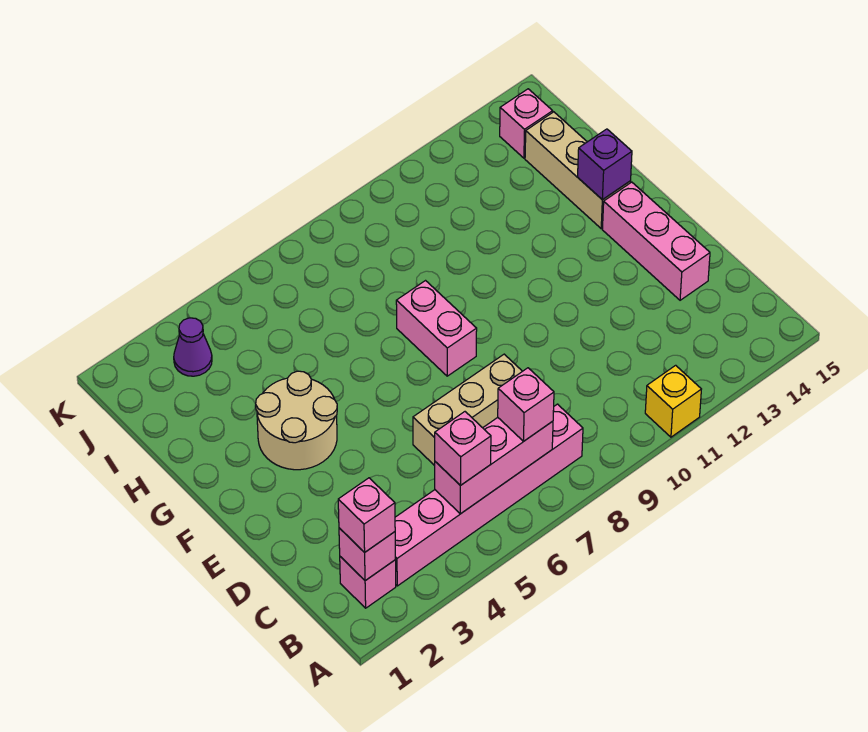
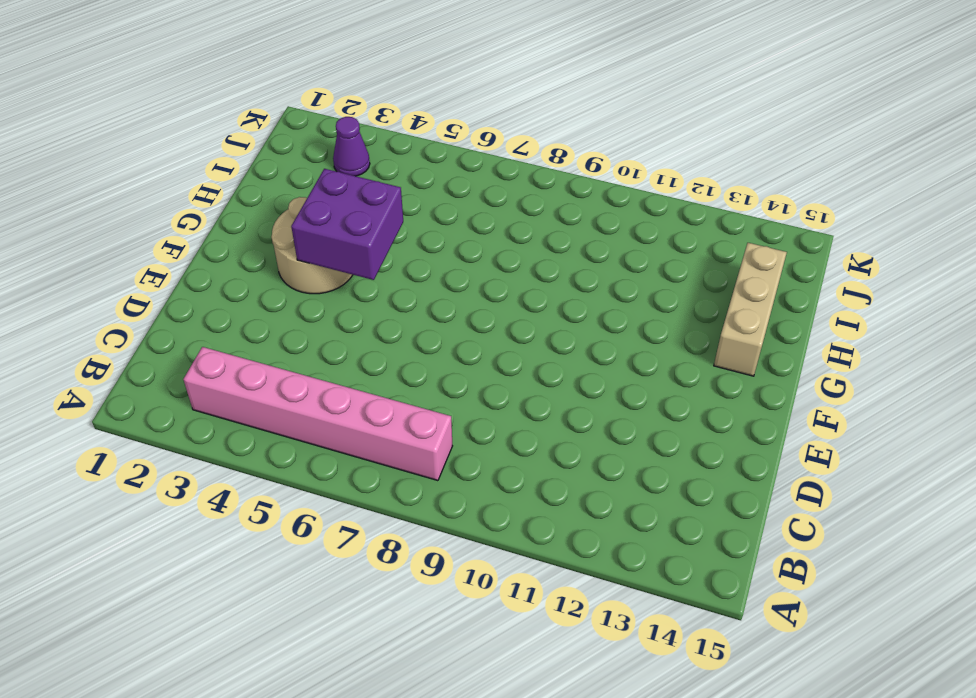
purple 2x2 brick [291,169,403,280] -> none
none -> yellow 1x1 brick [645,365,701,437]
none -> pink 1x1 brick [340,557,396,608]
none -> tan 1x3 brick [413,354,522,466]

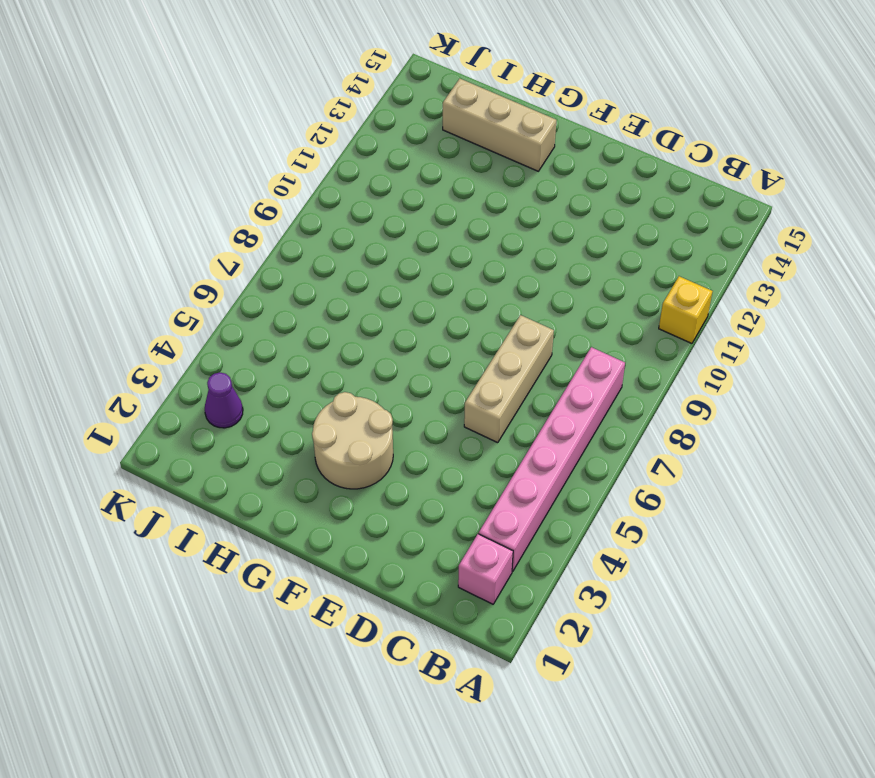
none -> pink 1x3 brick [602,182,710,300]
none -> pink 1x2 brick [396,281,477,376]
none -> pink 1x1 brick [500,89,553,158]

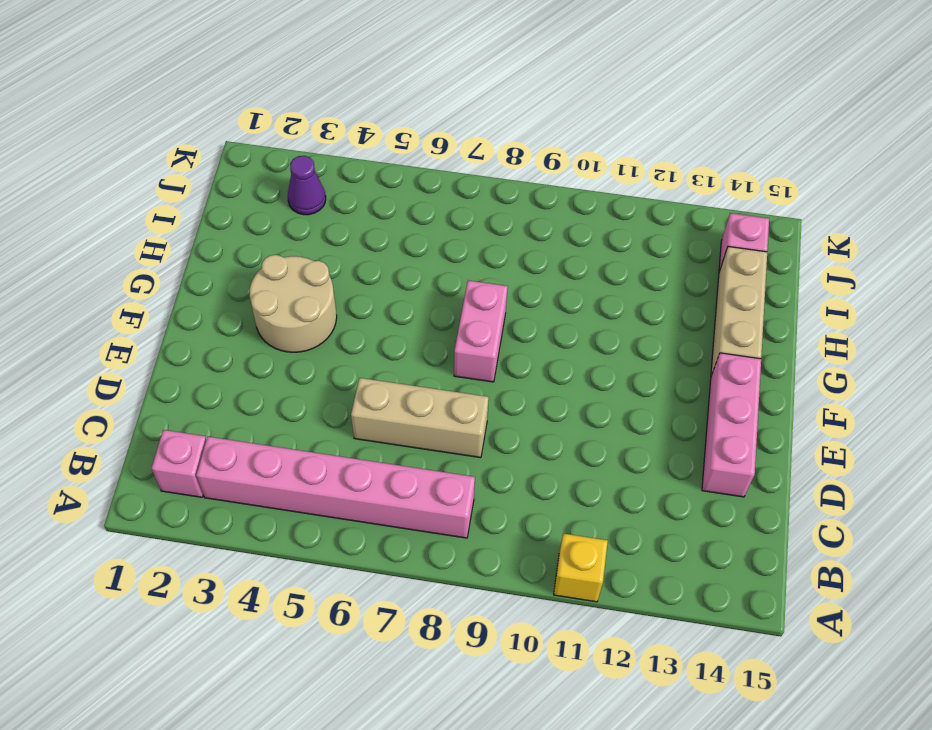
none -> pink 1x1 brick [339,528,395,581]
none -> pink 1x3 brick [435,418,553,514]
none -> purple 1x1 brick [578,129,632,200]

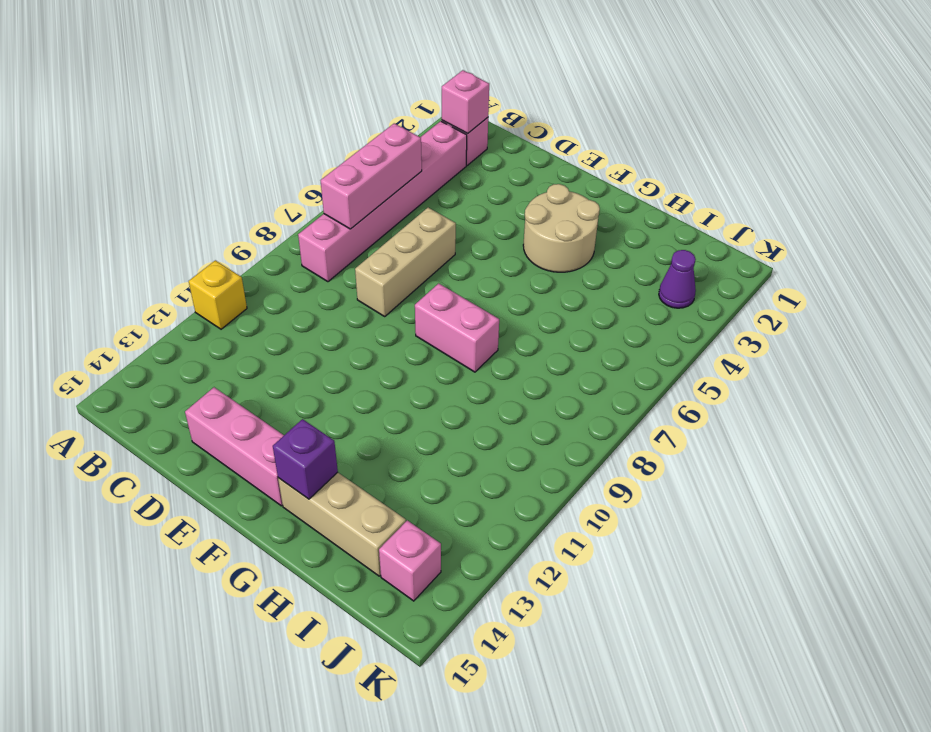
none -> pink 1x1 brick [338,478,395,553]
none -> pink 1x1 brick [435,412,491,486]
none -> pink 1x1 brick [498,368,554,442]

